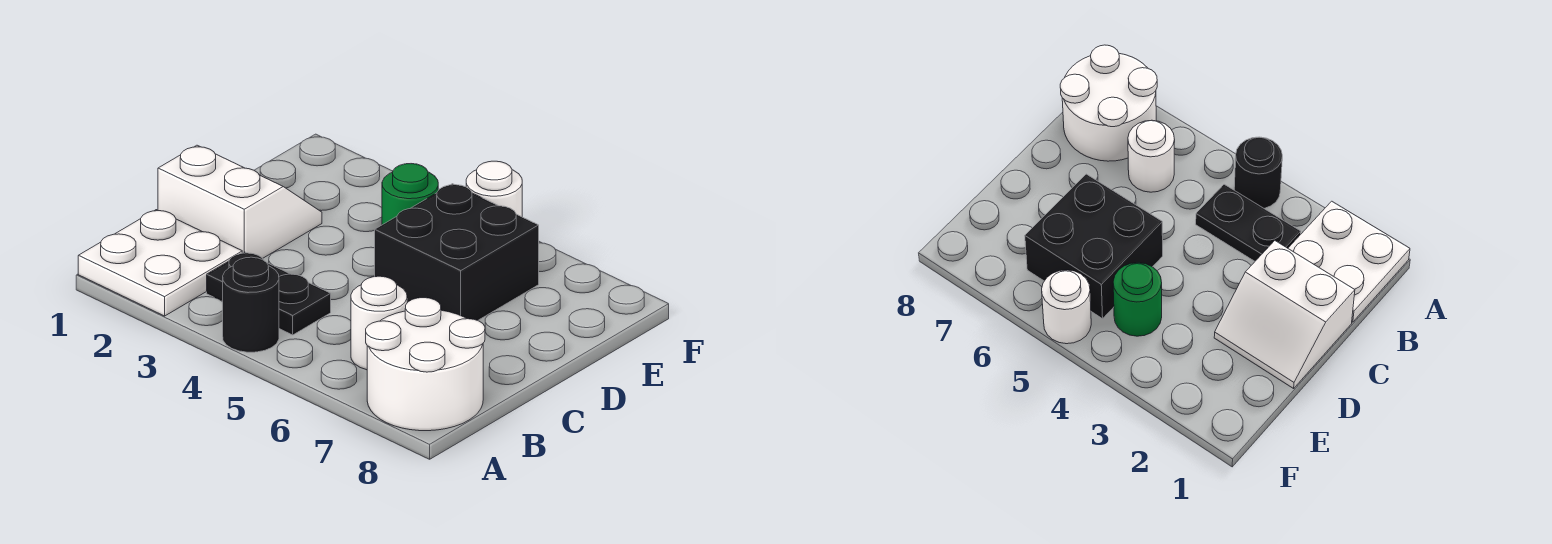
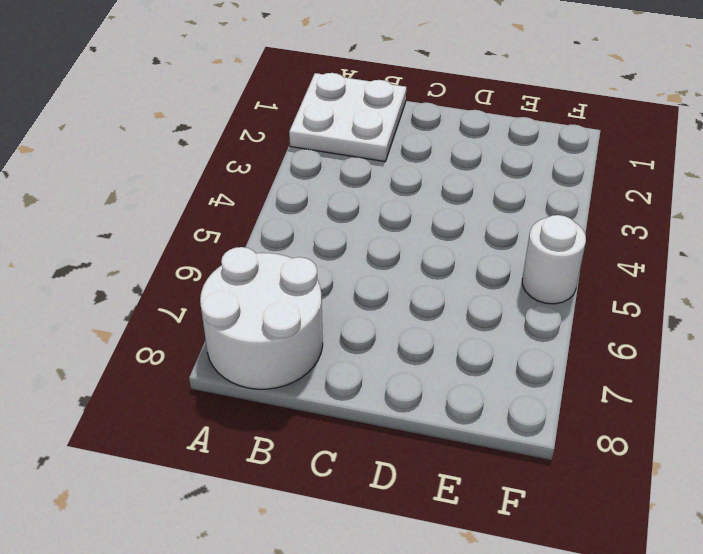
none -> black 1x1 round brick [222,257,279,352]
none -> black 1x2 plate [207,252,331,335]

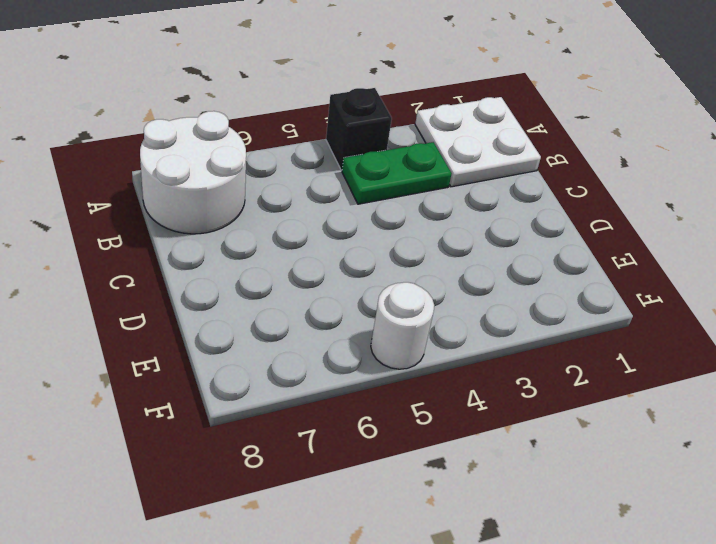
black 1x1 brick [326,88,392,170] -> black 1x1 round brick [222,257,279,352]
green 1x2 plate [342,142,452,204] -> black 1x2 plate [207,252,331,335]
none -> white 1x1 round brick [351,276,407,370]
none -> white 2x2 slope [158,145,322,258]

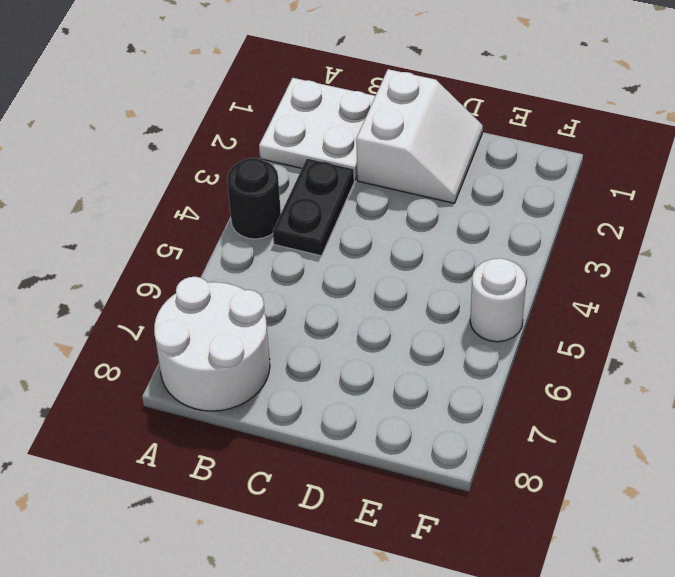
none -> white 1x1 round brick [351,276,407,370]
none -> black 2x2 brick [375,184,539,321]

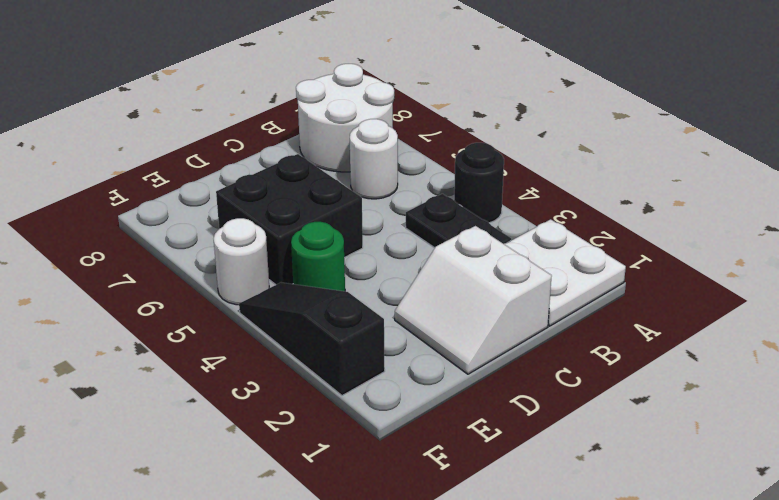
black 1x3 slope [239,283,385,396] -> none

